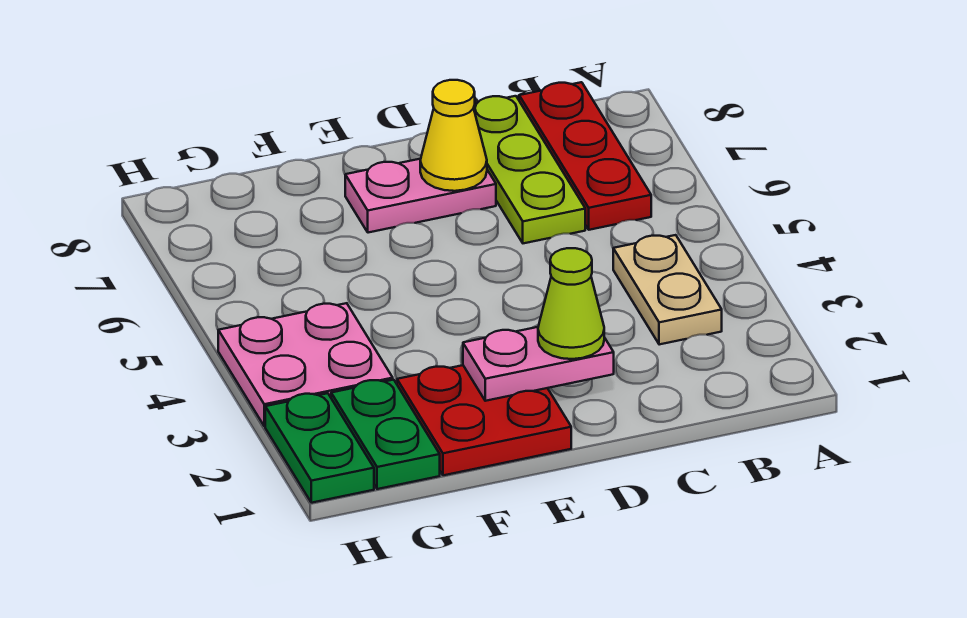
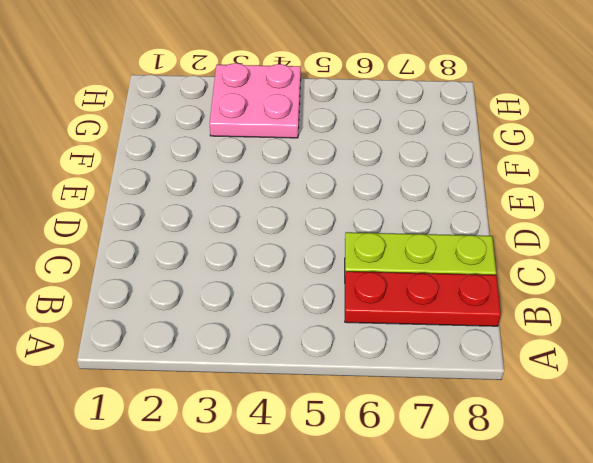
none -> tan 1x2 plate [613,235,722,345]
none -> pink 1x2 plate [345,159,496,233]

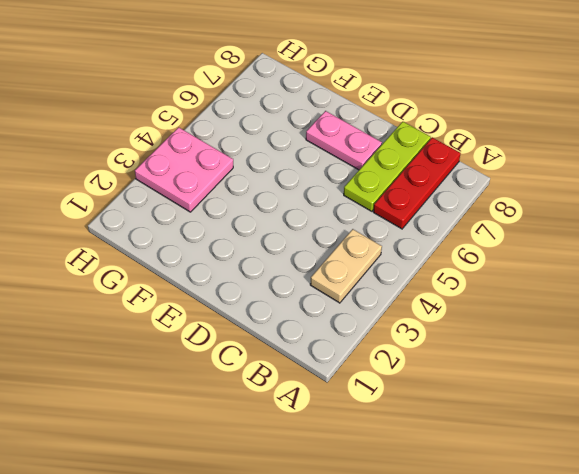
none -> red 2x2 plate [397,365,571,475]
none -> green 1x2 plate [331,380,440,489]

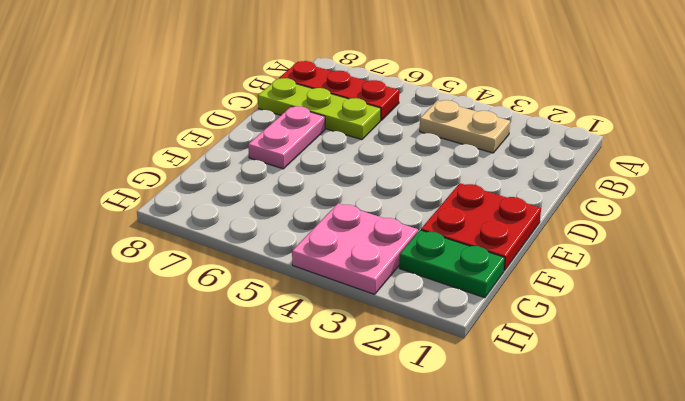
none -> green 1x2 plate [265,393,374,503]
none -> pink 1x2 plate [463,327,614,401]

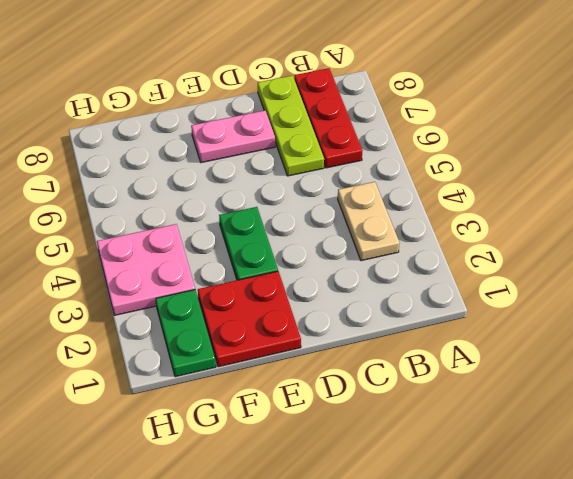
green 1x2 plate [219,207,278,280] -> green 1x2 plate moved to [265,393,374,503]
none -> pink 1x2 plate [463,327,614,401]
none -> yellow 1x1 cone [420,80,487,191]

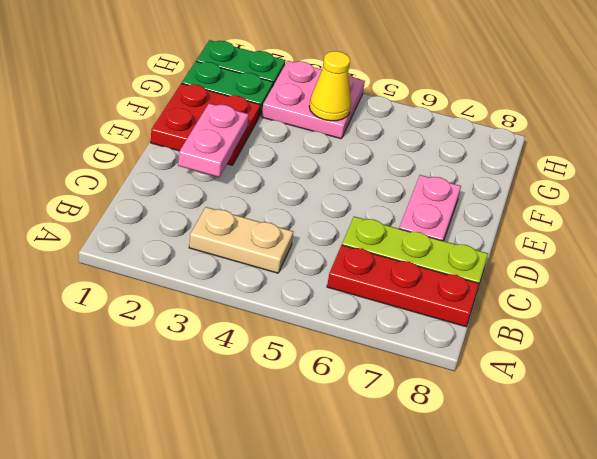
yellow 1x1 cone [309,51,351,121] -> yellow 1x1 cone moved to [420,80,487,191]
none -> lime 1x1 cone [538,248,604,359]

